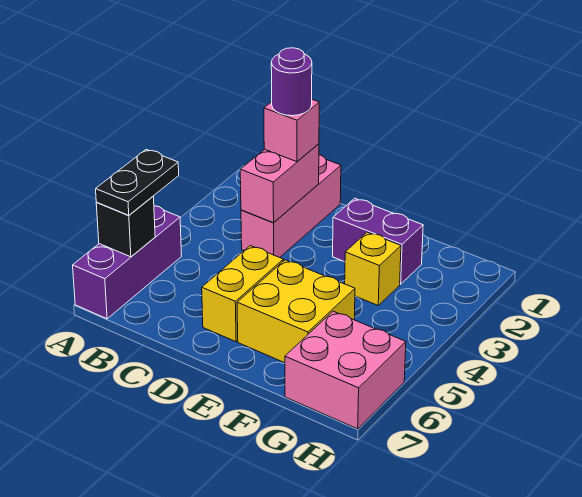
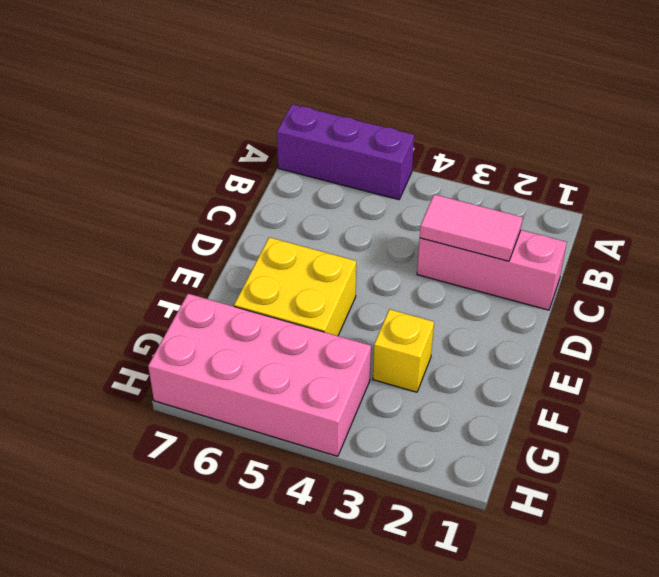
pink 1x2 tile [420,194,523,261] -> pink 1x2 brick [240,144,319,223]
pink 2x4 brick [148,294,371,456] -> pink 2x2 brick [285,311,406,429]
none -> yellow 1x2 brick [202,246,283,342]
none -> purple 1x2 brick [333,198,423,284]
none -> black 1x1 brick [96,197,155,257]

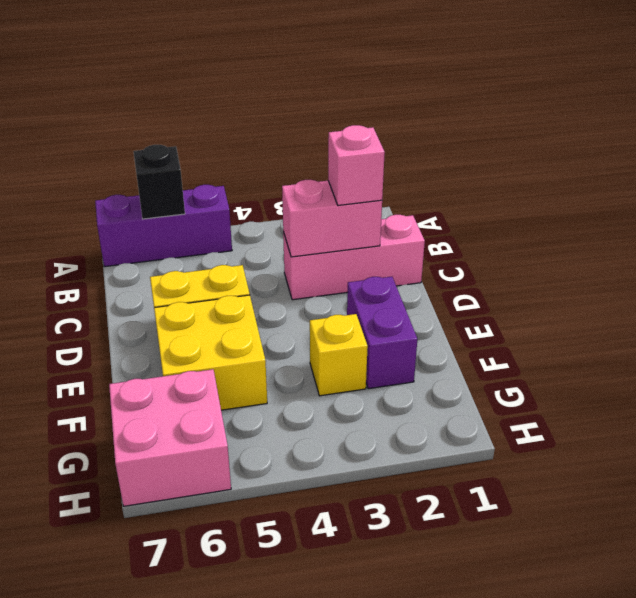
none -> black 1x2 plate [96,150,179,215]
none -> purple 1x1 round brick [271,48,312,116]

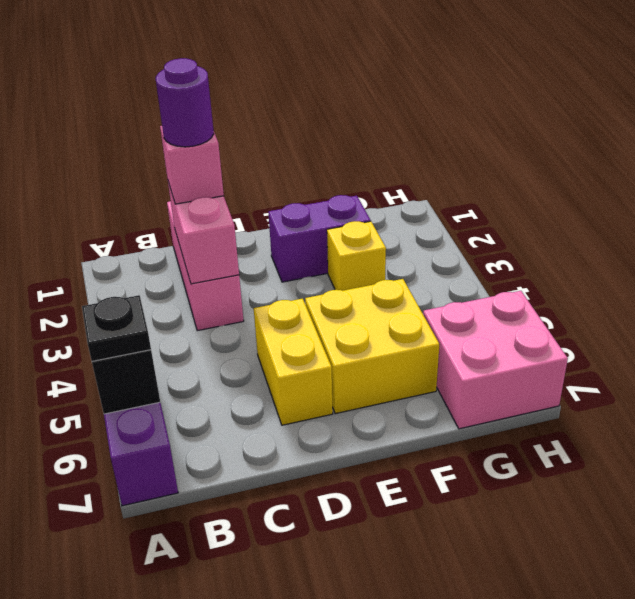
black 1x1 plate [82,295,151,361] -> black 1x2 plate [96,150,179,215]

